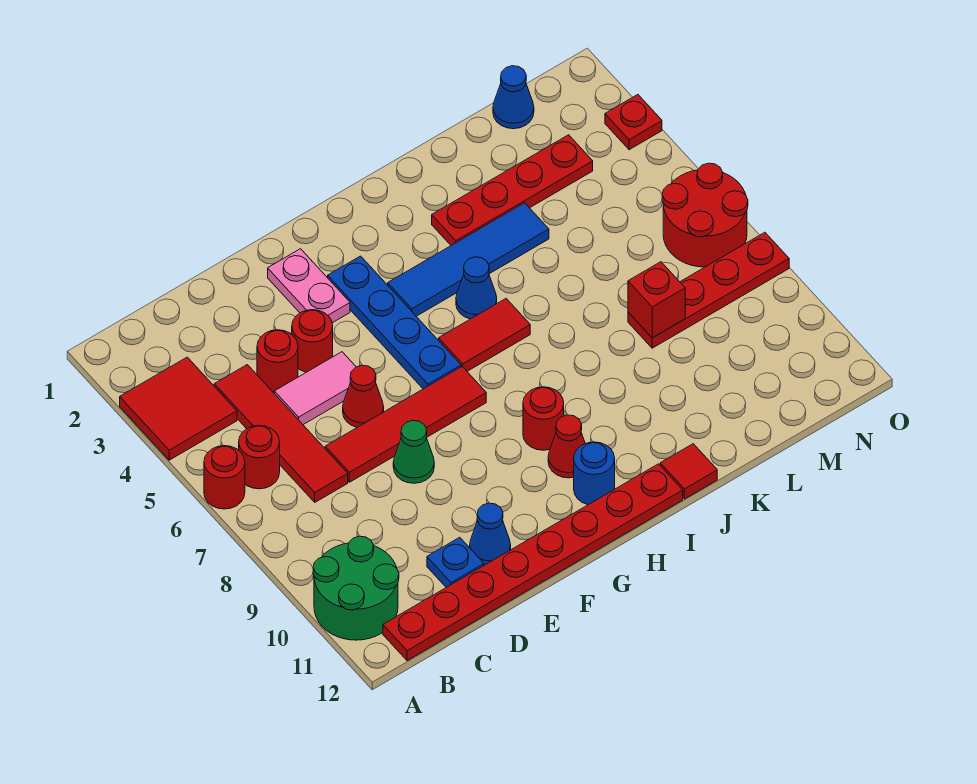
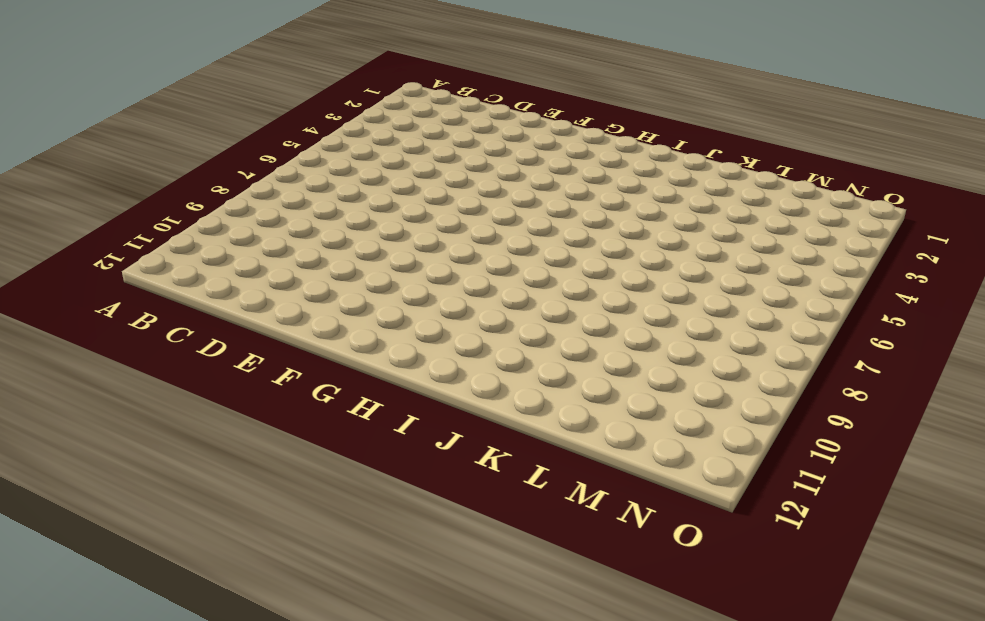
none -> red 2x2 tile [120,357,237,460]
none -> red 1x1 round brick [204,446,245,509]
none -> green 2x2 round brick [313,536,399,640]

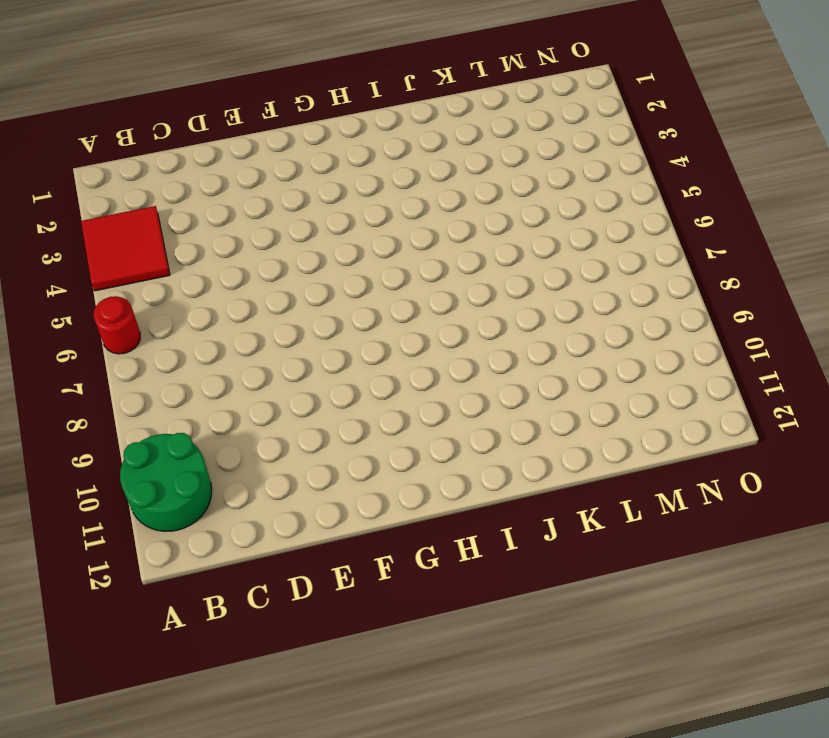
none -> red 1x1 round brick [239,425,280,489]
none -> red 1x8 plate [383,464,683,661]
none -> red 1x4 tile [214,365,348,502]

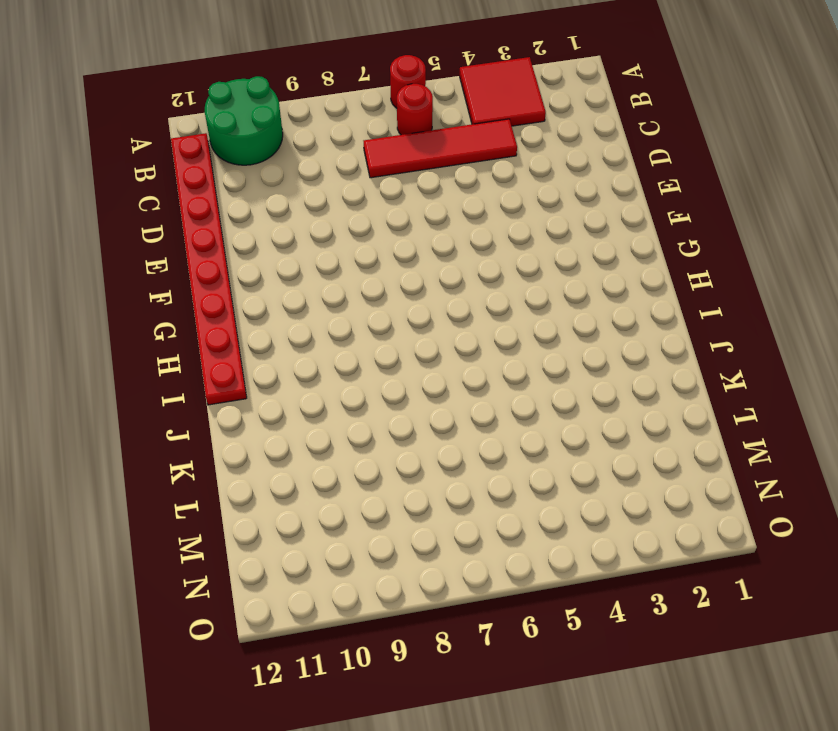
none -> red 1x1 round brick [257,330,298,393]
none -> pink 1x2 tile [274,352,356,425]
none -> red 1x4 tile [325,367,486,482]

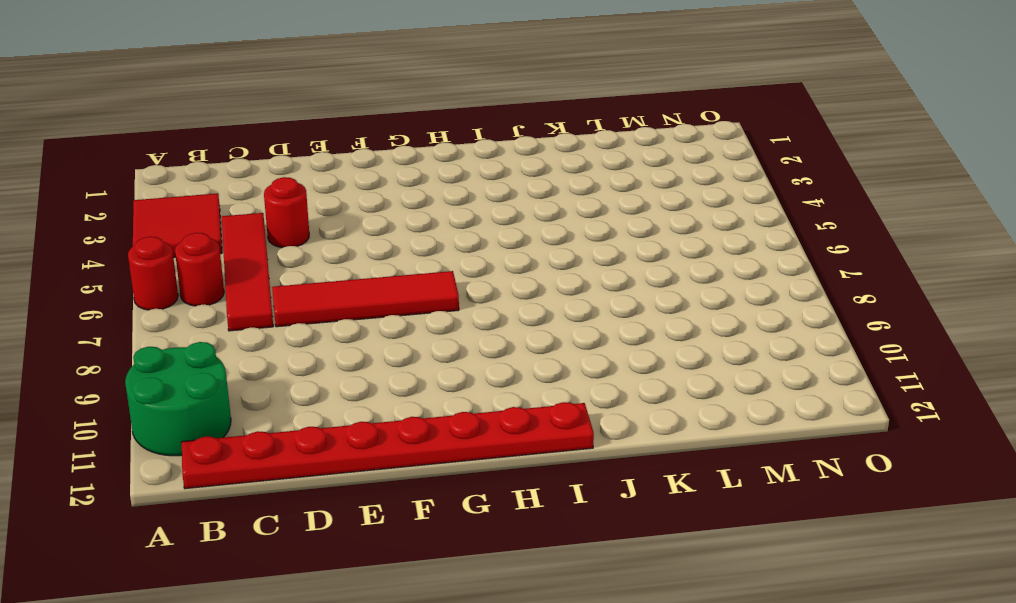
none -> pink 1x2 tile [274,352,356,425]
none -> blue 1x1 plate [427,537,484,587]
none -> red 1x1 round brick [292,310,333,372]

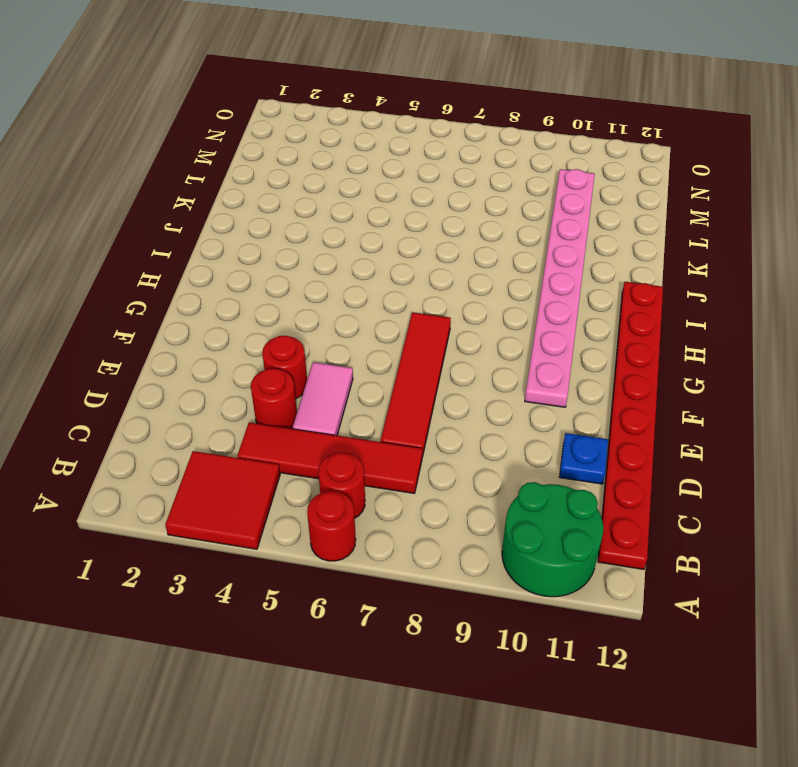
pink 1x8 plate [525,169,595,407] -> red 1x1 cone [548,415,585,478]
none -> red 1x1 cone [343,365,384,427]
none -> green 1x1 cone [393,421,434,483]
none -> blue 1x1 cone [470,503,511,565]

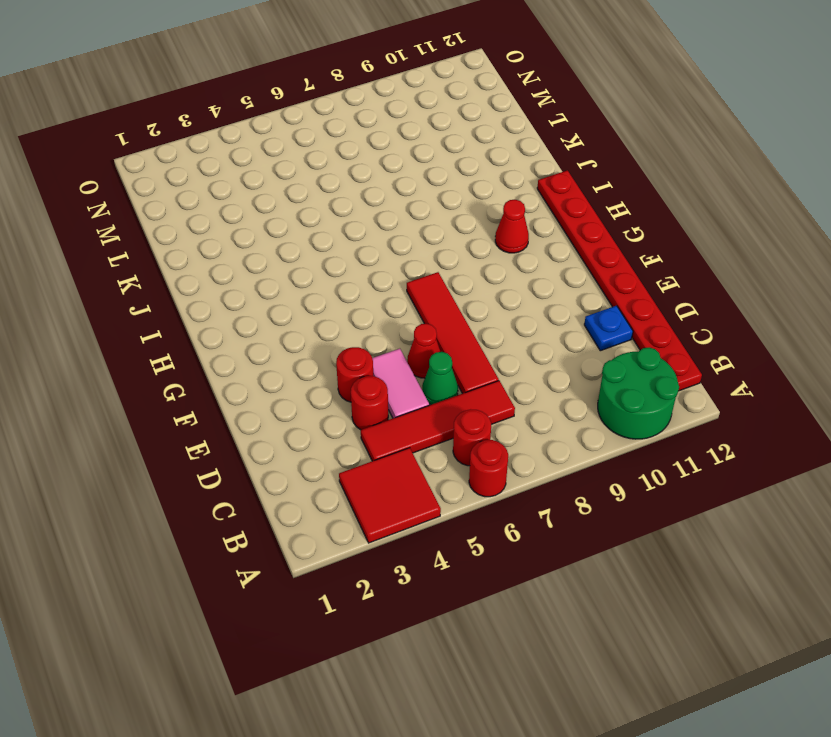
green 1x1 cone [422,352,458,405] -> green 1x1 cone moved to [393,421,434,483]
none -> blue 1x1 cone [470,503,511,565]
none -> pink 1x2 plate [268,249,350,323]
none -> blue 1x4 plate [328,256,461,389]

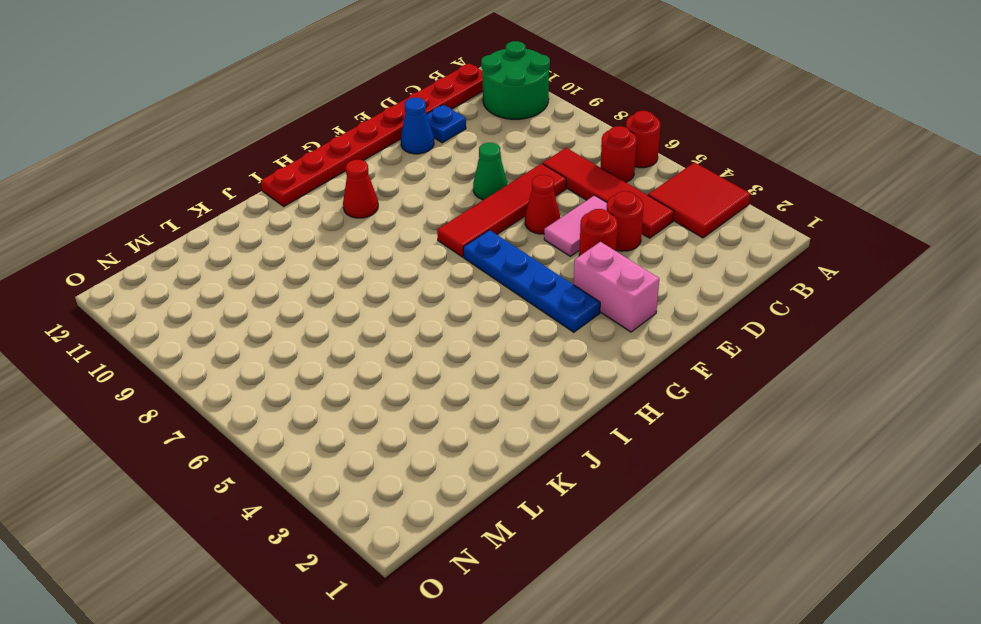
pink 1x2 brick [574,242,659,332] -> pink 1x2 plate [268,249,350,323]
none -> blue 1x4 tile [388,203,549,316]
none -> red 1x2 tile [439,299,530,371]
none -> red 1x1 round brick [523,387,564,450]

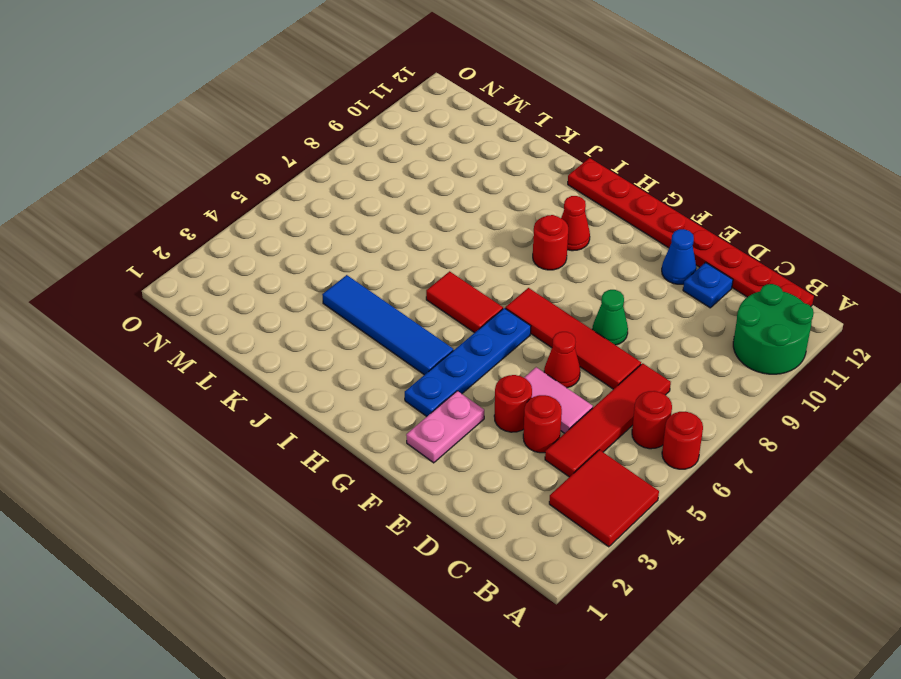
none -> blue 1x1 round brick [574,442,615,505]
none -> blue 1x1 cone [456,257,497,319]
none -> red 1x4 plate [432,135,593,245]

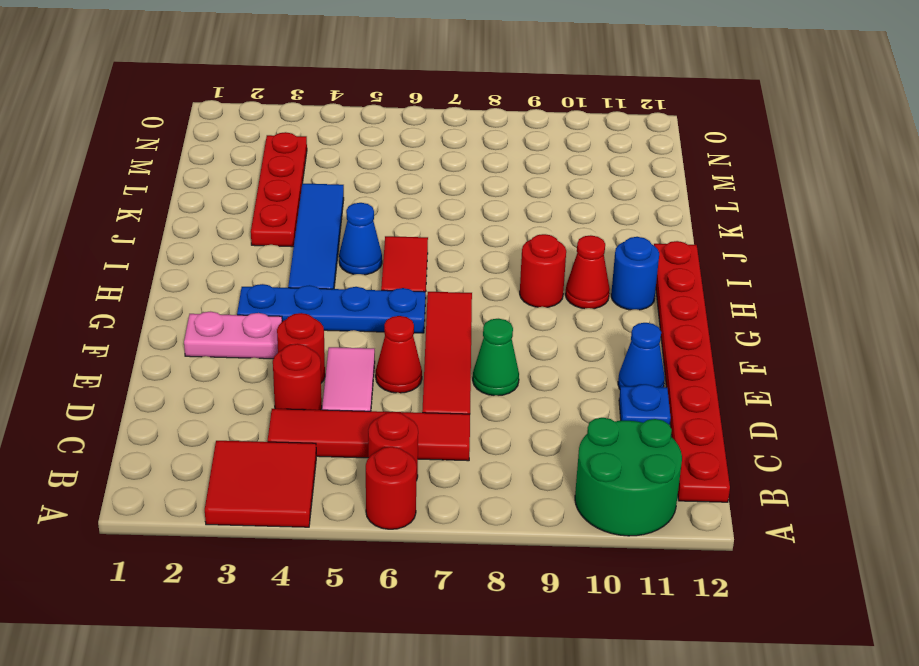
none -> red 1x1 tile [660,444,717,499]
none -> red 1x4 plate [628,232,789,348]
none -> blue 1x1 cone [493,66,534,129]

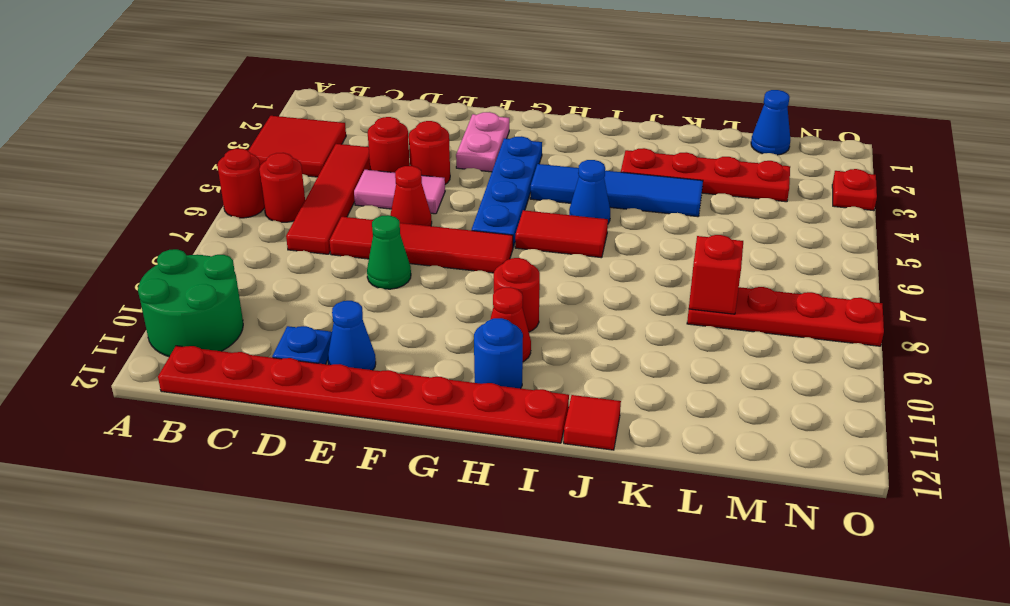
none -> red 2x2 round brick [662,163,748,267]

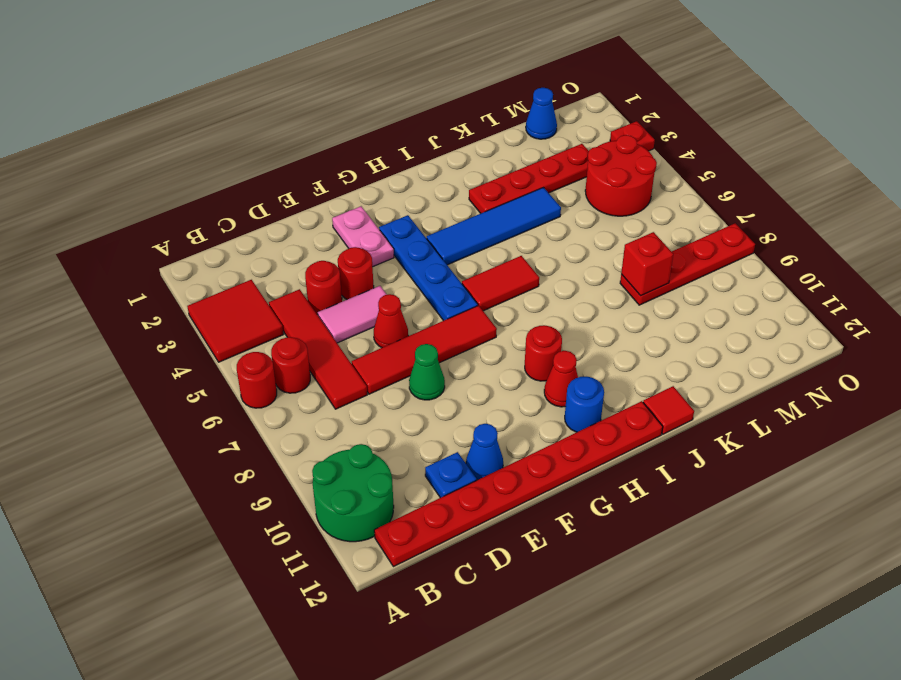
red 2x2 round brick [585,135,657,216] -> red 2x2 round brick moved to [662,163,748,267]
none -> blue 1x1 cone [456,257,497,319]

